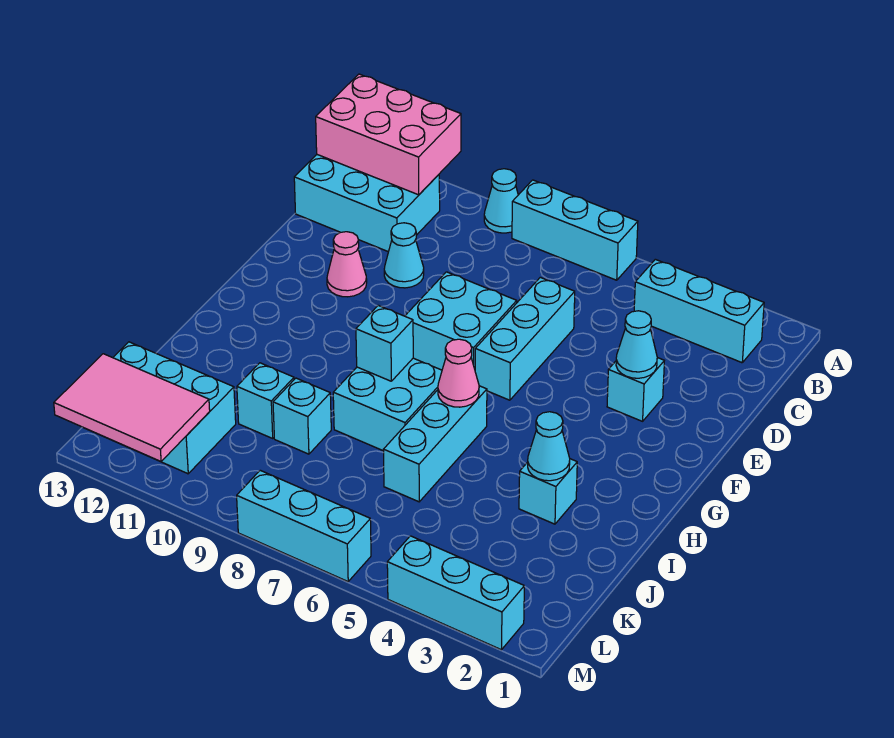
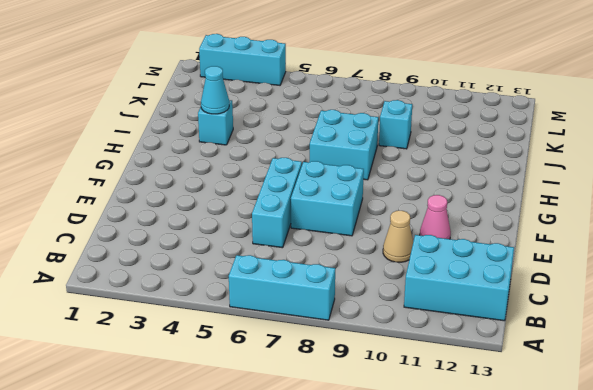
tan 1x1 cone [383,211,413,262] -> cyan 1x1 cone [384,223,424,288]
none -> cyan 1x1 cone [484,169,518,233]
none -> cyan 1x3 brick [634,259,764,363]
none -> cyan 1x1 brick [607,358,664,421]

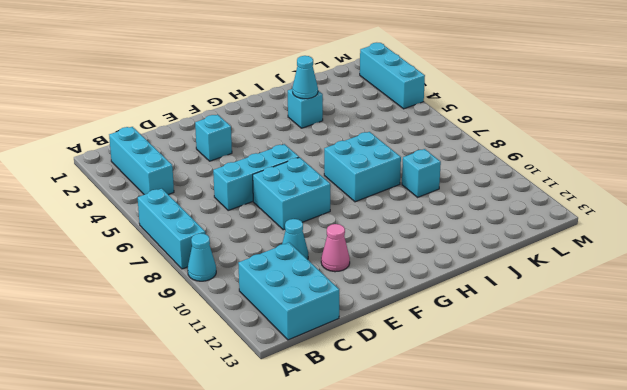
none -> cyan 1x3 brick [384,386,487,502]
none -> cyan 1x1 brick [237,363,294,438]
none -> cyan 2x3 brick [113,342,236,474]

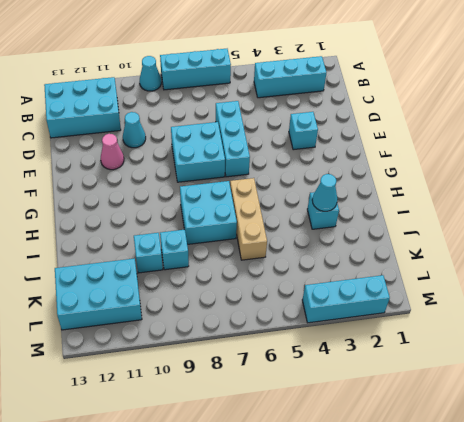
tan 1x3 brick [230,178,267,260] -> cyan 1x3 brick [384,386,487,502]
none -> cyan 1x3 brick [237,470,371,581]
none -> pink 2x3 brick [316,74,461,195]
none -> cyan 1x1 cone [616,311,657,378]

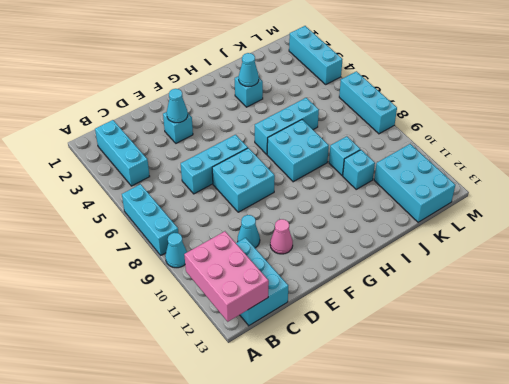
none -> pink 1x1 cone [438,339,479,407]
none -> cyan 1x1 brick [356,305,413,381]
none -> pink 2x3 tile [54,354,210,462]

